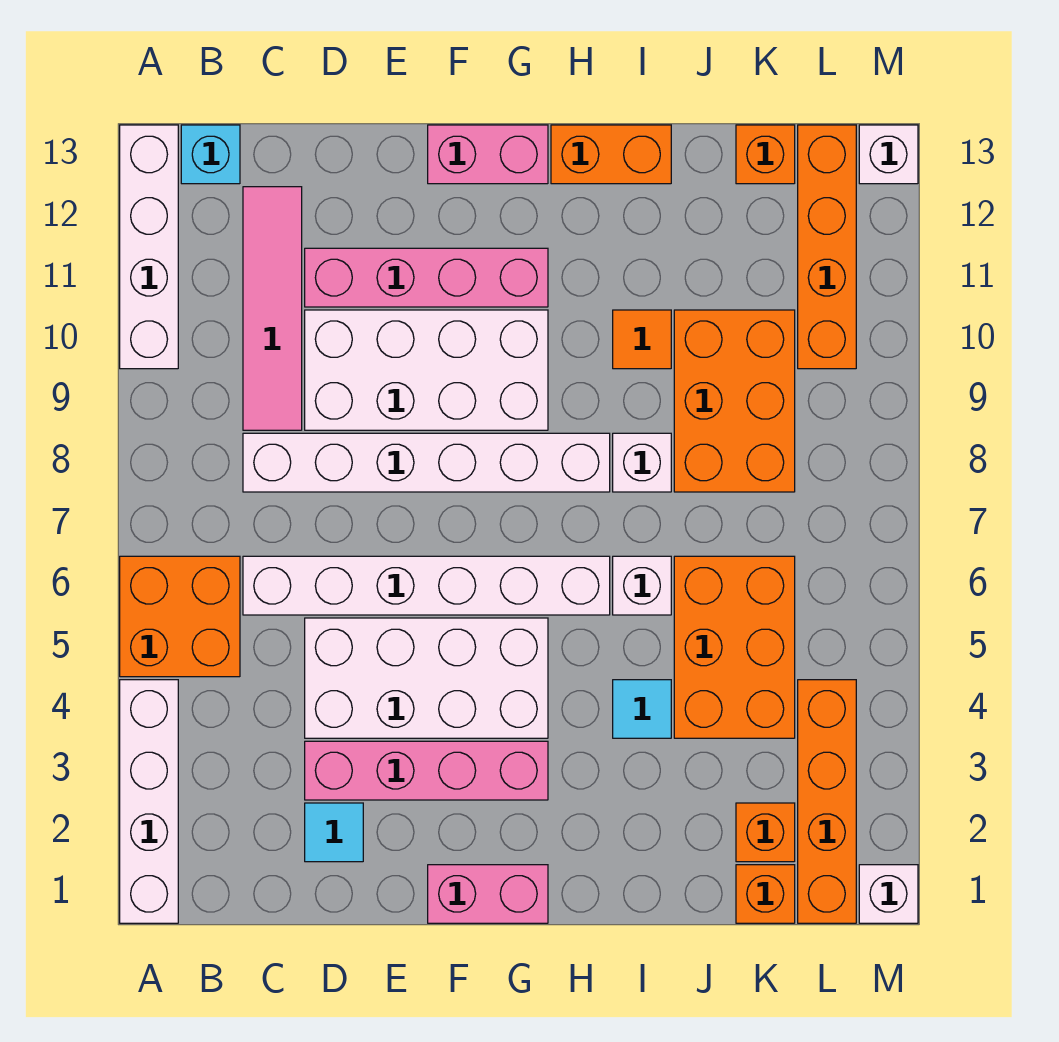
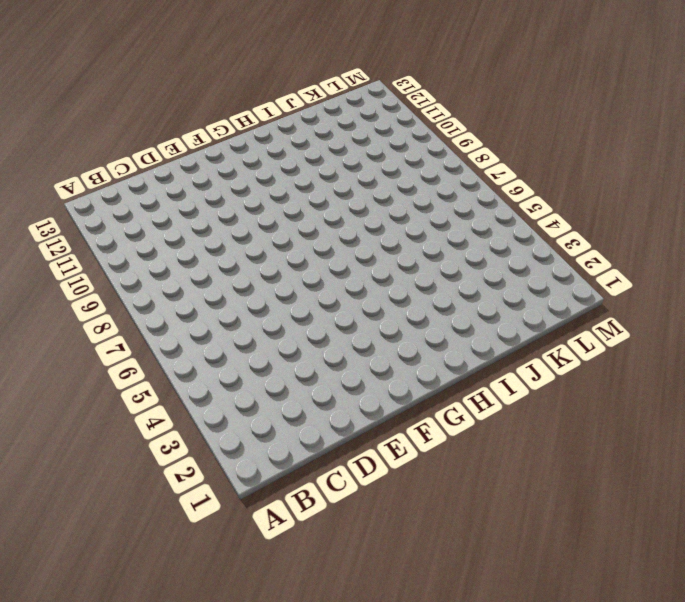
none -> white 1x4 brick [120,680,178,923]
none -> orange 2x2 brick [120,556,240,677]
none -> white 1x4 brick [120,125,178,369]

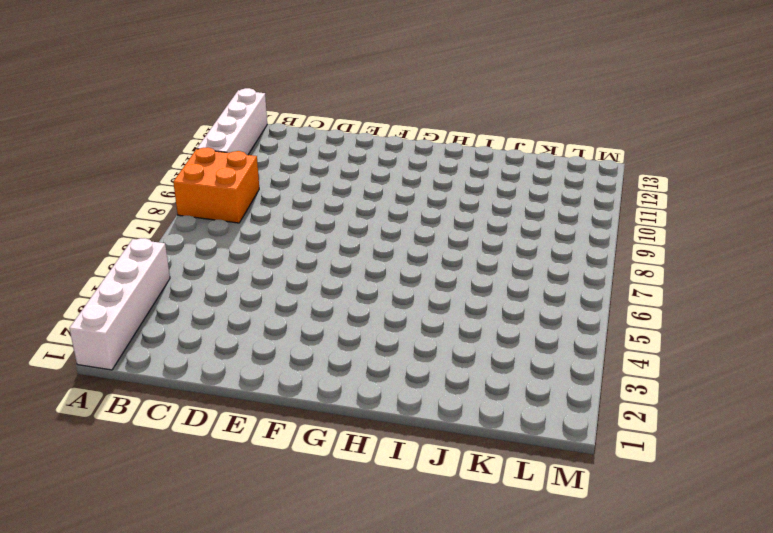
orange 2x2 brick [173,147,259,223] -> orange 2x2 brick moved to [120,556,240,677]
none -> cyan 1x1 brick [181,125,240,184]
none -> white 1x6 brick [243,556,610,615]
none -> white 1x6 brick [243,433,610,492]

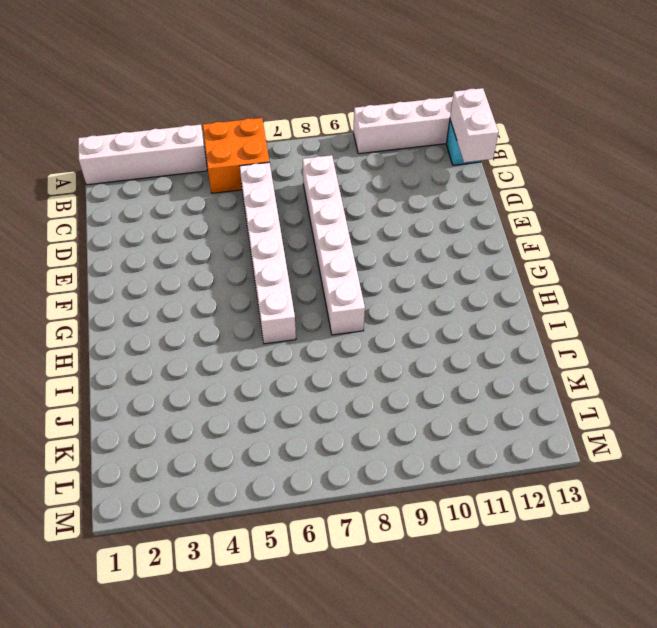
white 1x2 brick [450,88,499,162] -> none
none -> pink 1x4 tile [243,187,302,430]
none -> cyan 1x1 tile [305,803,363,862]
none -> pink 1x4 brick [305,741,548,800]

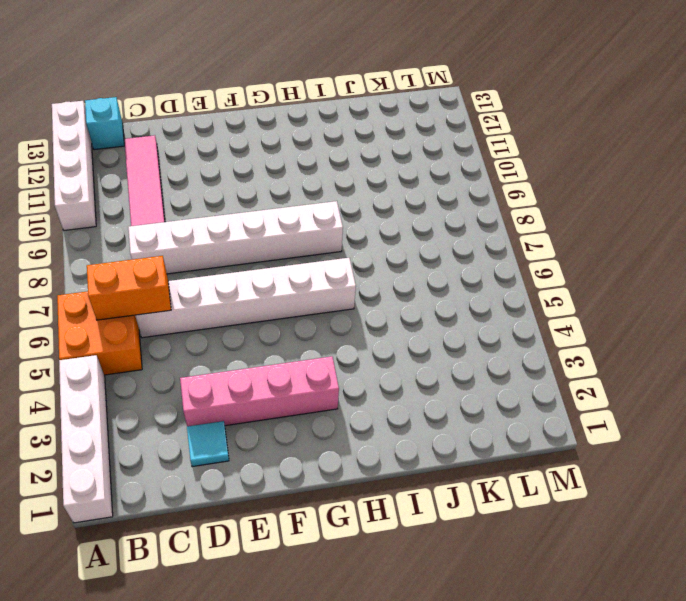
orange 1x2 brick [87,256,171,320] -> orange 1x2 brick moved to [551,125,671,184]
none -> white 2x4 brick [305,618,548,738]
none -> white 2x4 brick [305,310,548,430]
none -> pink 1x4 brick [305,248,548,307]

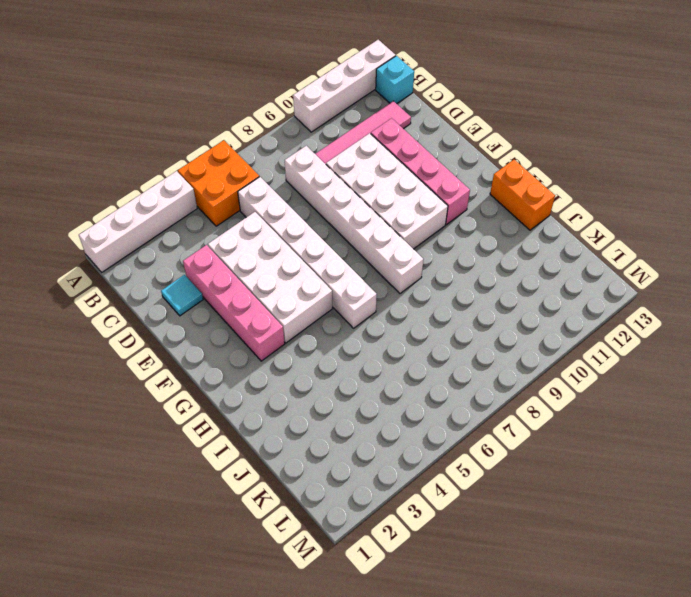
none -> pink 1x2 brick [428,865,548,923]
none -> pink 1x2 brick [428,125,548,184]
none -> cyan 1x1 tile [613,680,671,738]

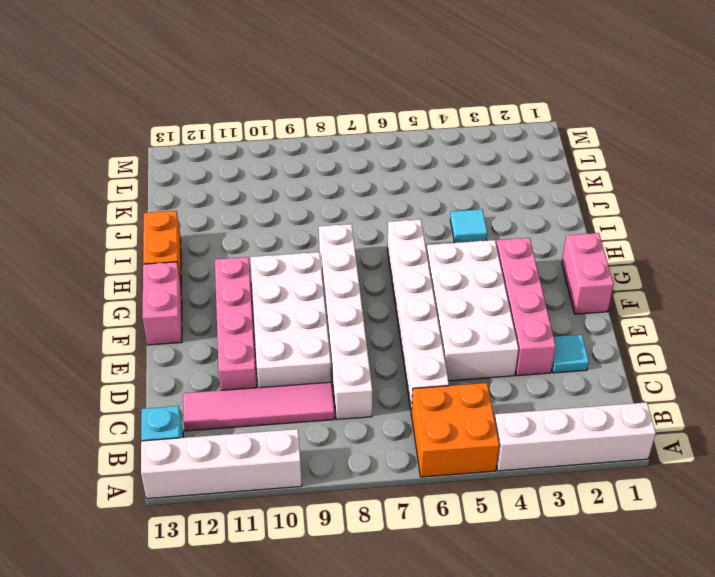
none -> white 1x1 brick [613,556,671,615]
none -> white 1x1 brick [613,433,671,492]
none -> orange 1x1 tile [613,310,671,369]

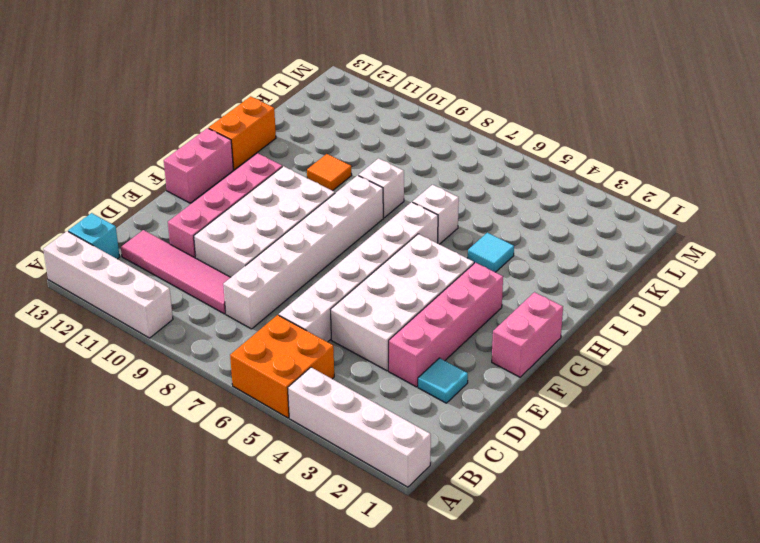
none -> orange 2x3 brick [674,556,795,738]
none -> orange 2x3 brick [674,310,795,492]
none -> orange 1x1 brick [736,865,795,923]

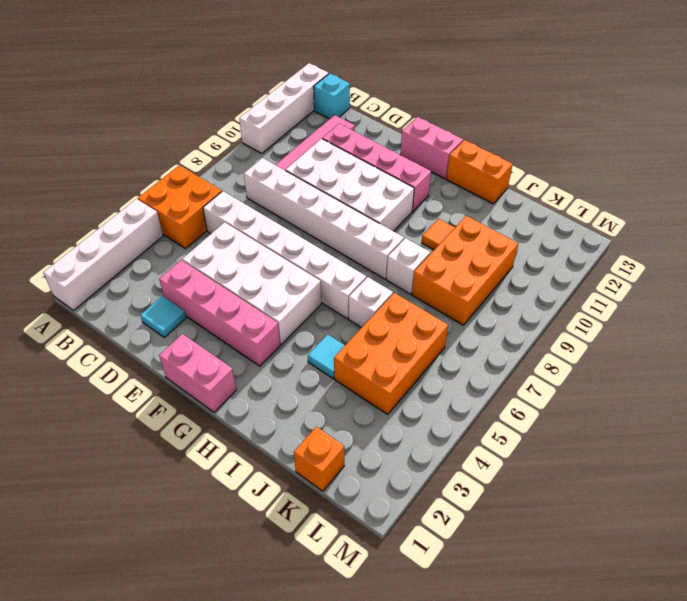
none -> orange 1x1 brick [736,803,795,862]
none -> orange 1x1 brick [736,125,795,184]
none -> orange 1x4 brick [798,680,856,923]

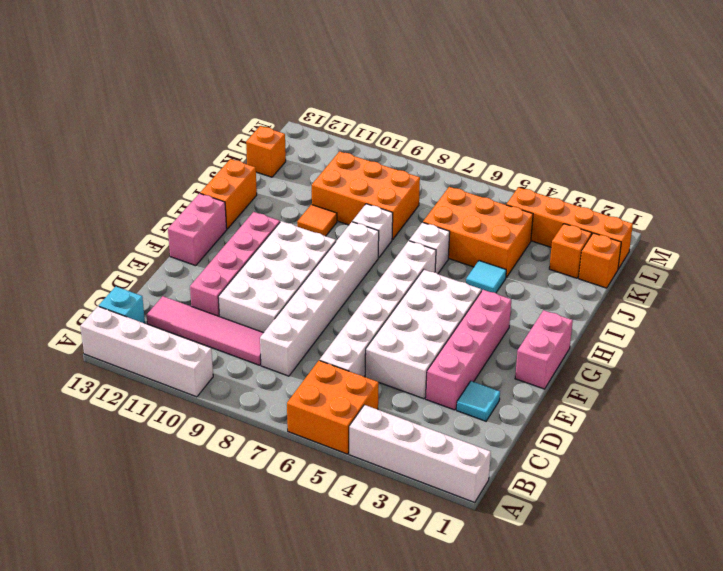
none -> orange 1x4 brick [798,125,856,369]
none -> white 1x1 brick [859,865,918,923]
none -> white 1x1 brick [859,125,918,184]

